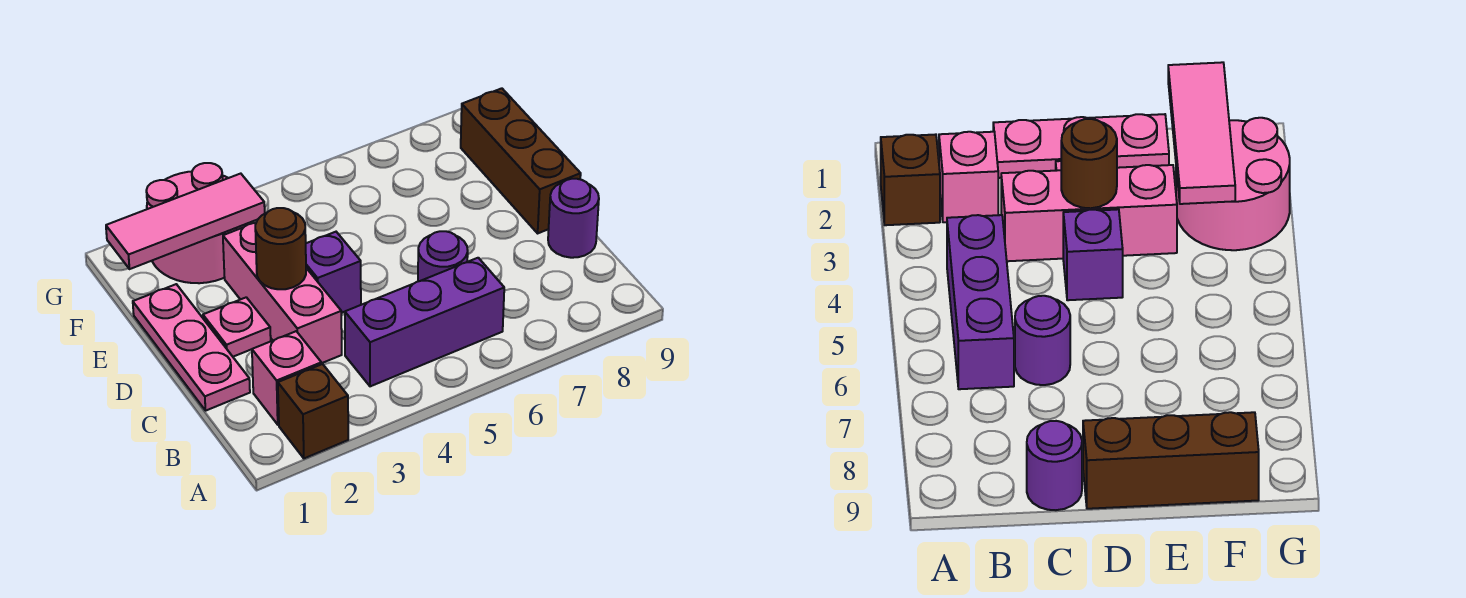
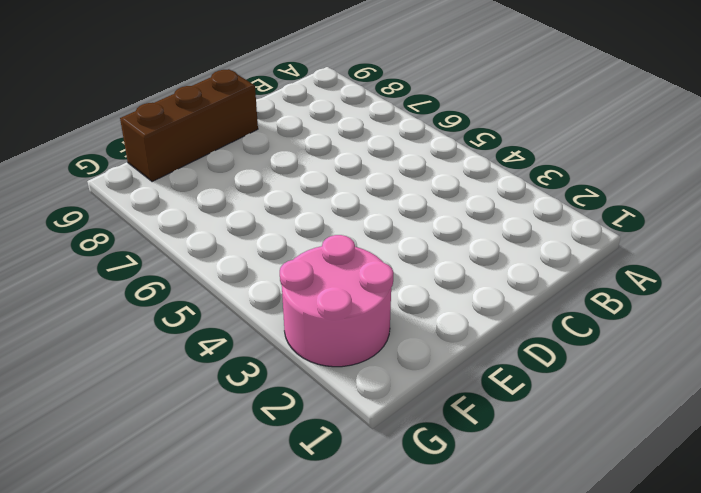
none -> brown 1x1 brick [278,364,348,458]
none -> pink 1x1 brick [252,331,321,425]
none -> purple 1x3 brick [345,258,504,386]

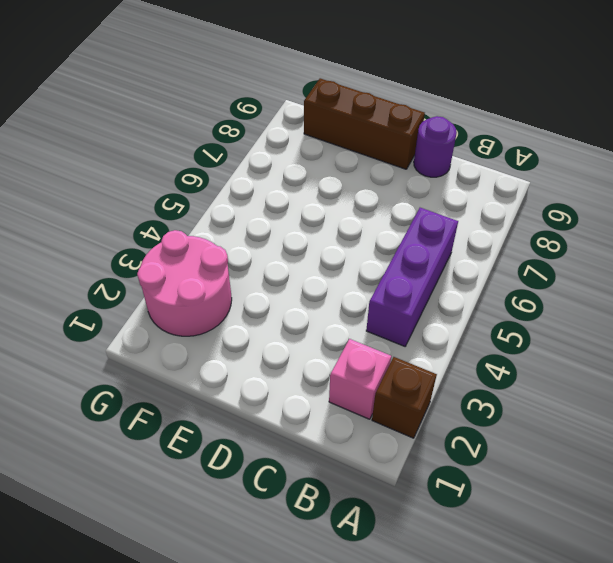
none -> pink 1x3 plate [133,284,250,410]
none -> pink 1x3 brick [223,223,342,363]
none -> purple 1x1 round brick [418,231,468,281]

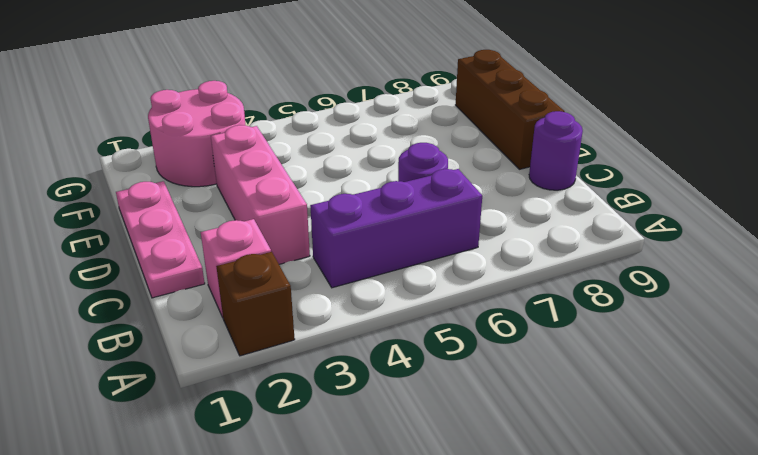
none -> pink 1x1 plate [203,297,271,357]
none -> purple 1x1 brick [306,232,361,313]
none -> brown 1x1 round brick [255,208,306,289]

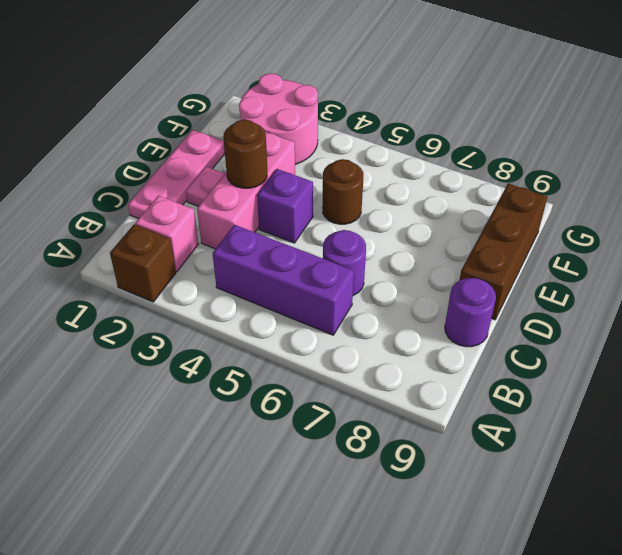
brown 1x1 round brick [323,159,363,224] -> none
none -> pink 1x3 tile [106,174,265,269]

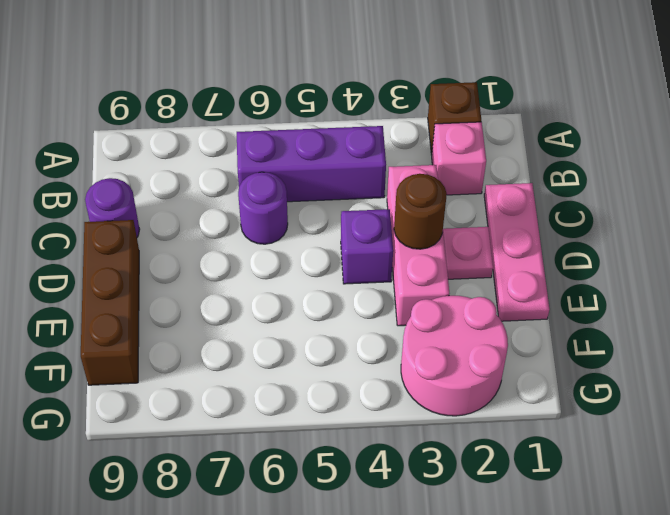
none -> pink 1x3 tile [106,174,265,269]

